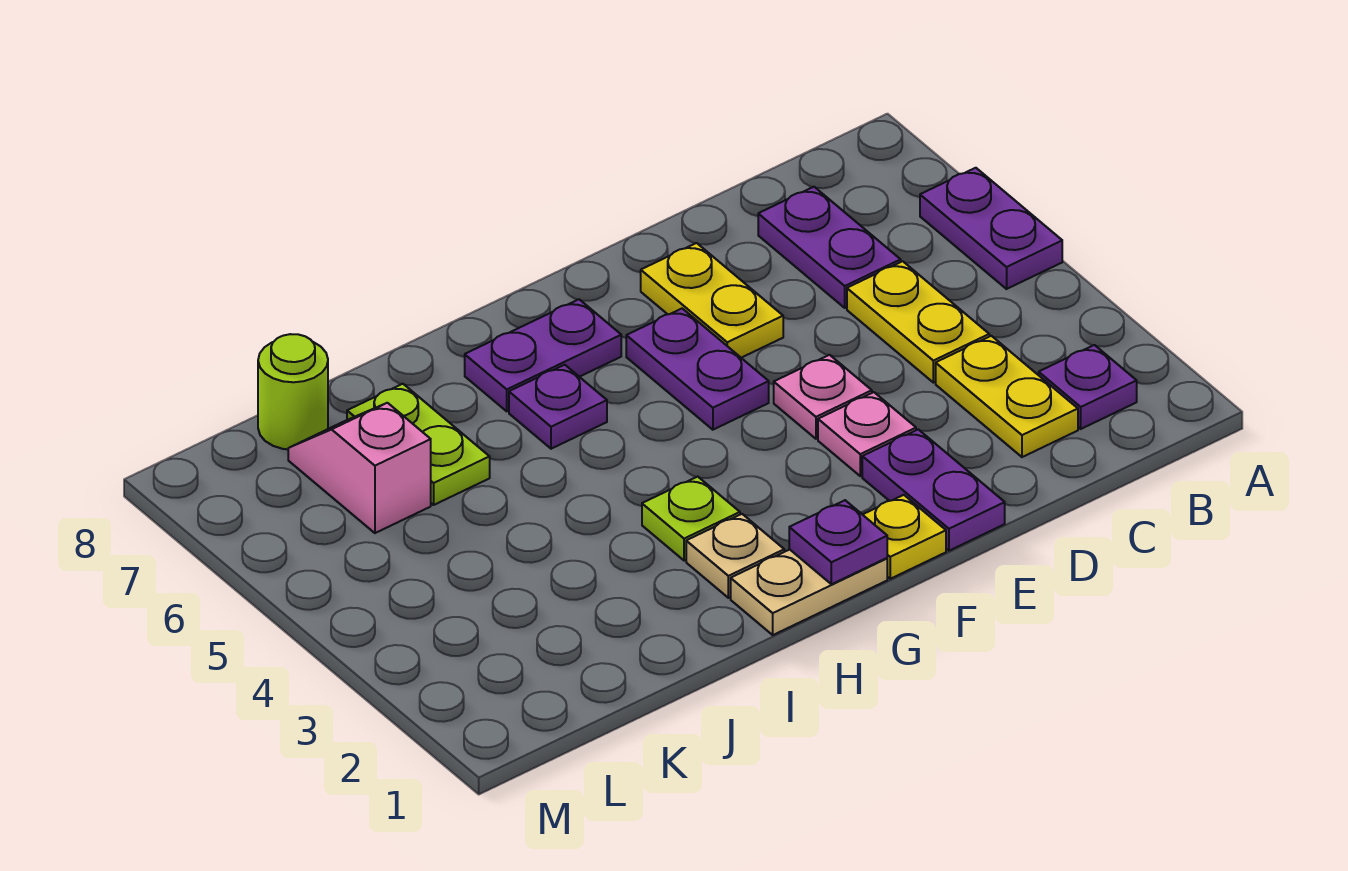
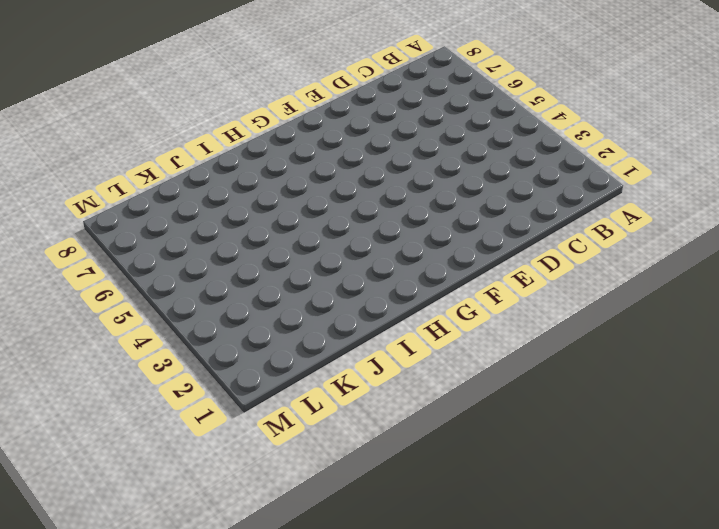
none -> purple 1x2 plate [920,168,1062,289]
none -> purple 1x1 plate [1039,345,1137,429]
none -> yellow 1x2 plate [936,336,1078,457]

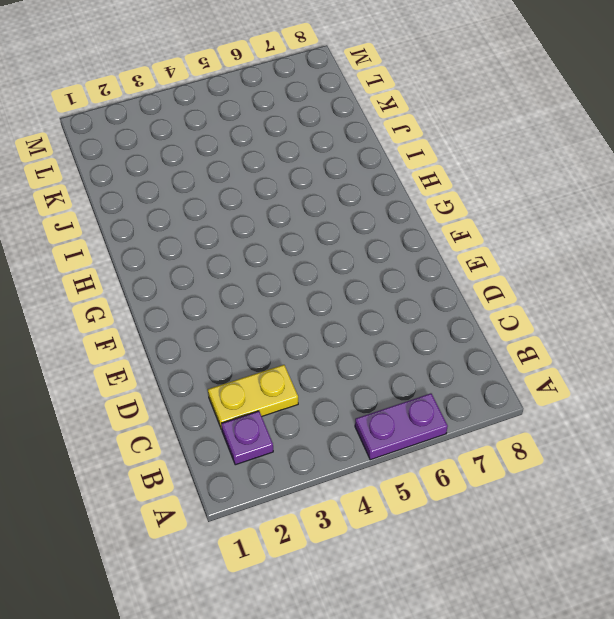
none -> yellow 1x2 plate [847,261,989,383]
none -> purple 1x2 plate [758,187,901,308]
none -> purple 1x2 plate [862,429,1005,551]

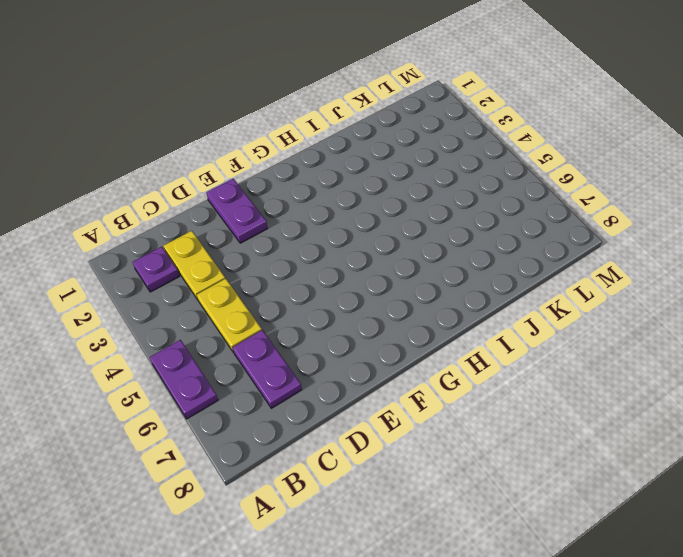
none -> pink 1x1 plate [818,392,916,476]
none -> pink 1x1 plate [774,355,872,439]
none -> yellow 1x2 plate [641,243,783,358]

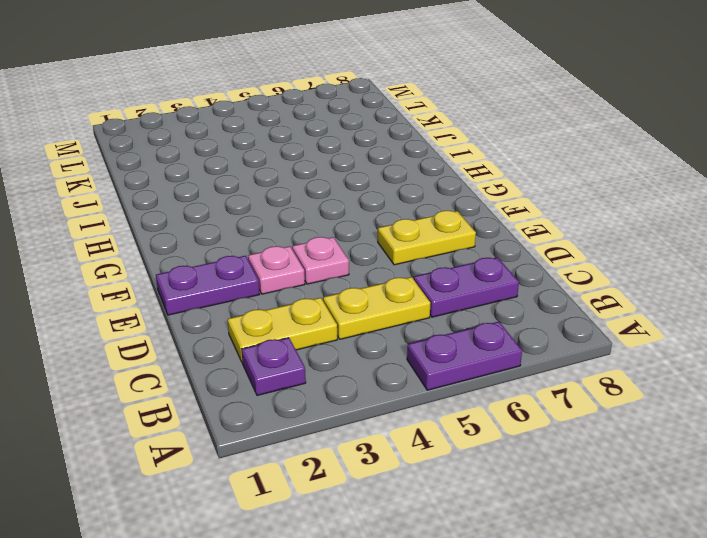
none -> yellow 1x1 plate [863,495,946,579]
none -> purple 1x2 plate [626,309,769,430]
none -> tan 1x2 plate [731,549,887,635]

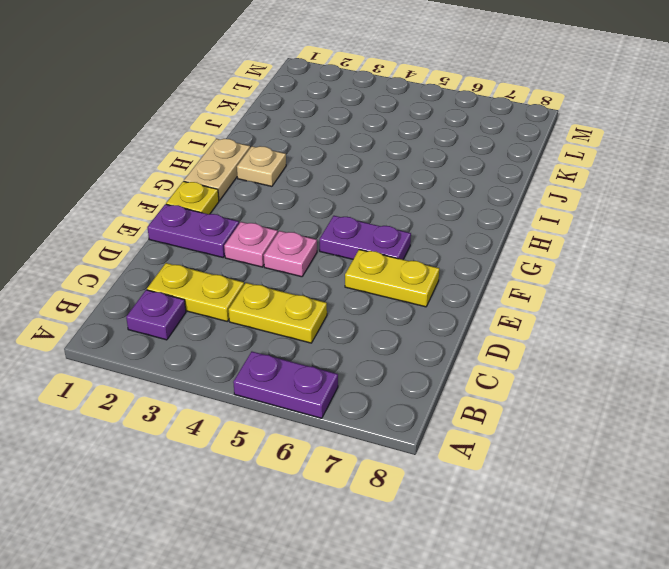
none -> purple 1x2 plate [758,187,901,308]
none -> purple 1x2 plate [465,299,621,411]
none -> lime 1x1 plate [642,477,740,561]

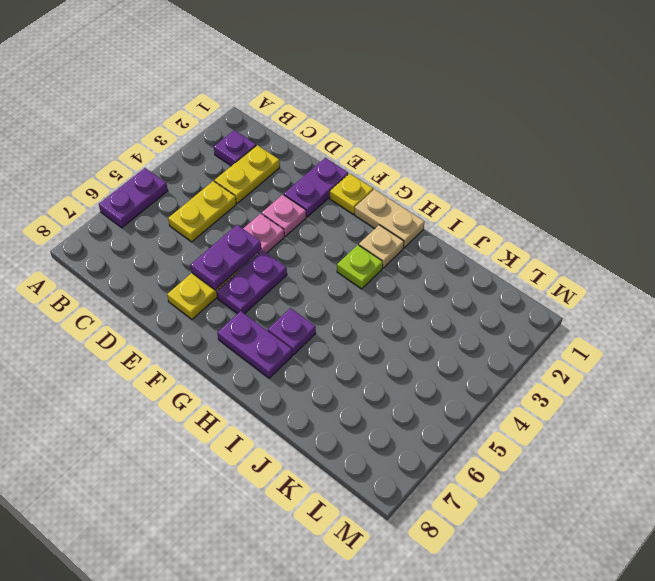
purple 1x2 plate [190,225,261,290] -> purple 1x2 plate moved to [758,187,901,308]
none -> lime 1x2 plate [347,384,490,505]
none -> pink 1x2 slope [288,403,431,533]
none -> lime 1x1 round brick [258,334,328,449]

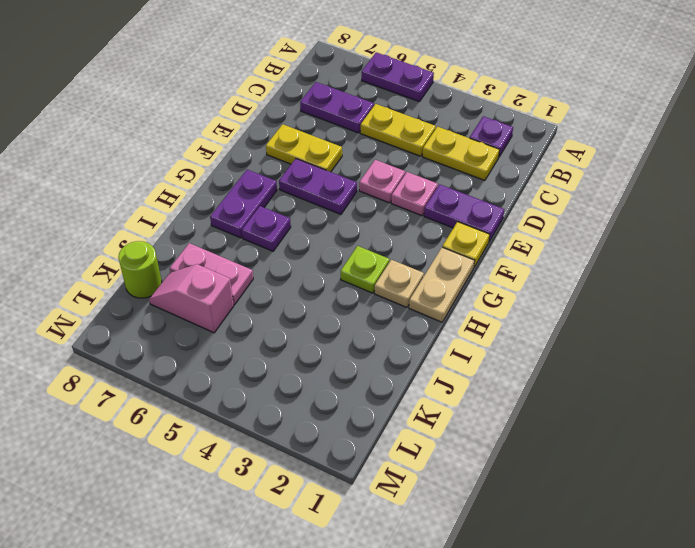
pink 1x2 plate [170,243,253,305] -> lime 1x2 plate [347,384,490,505]
none -> purple 1x1 plate [789,500,887,584]

